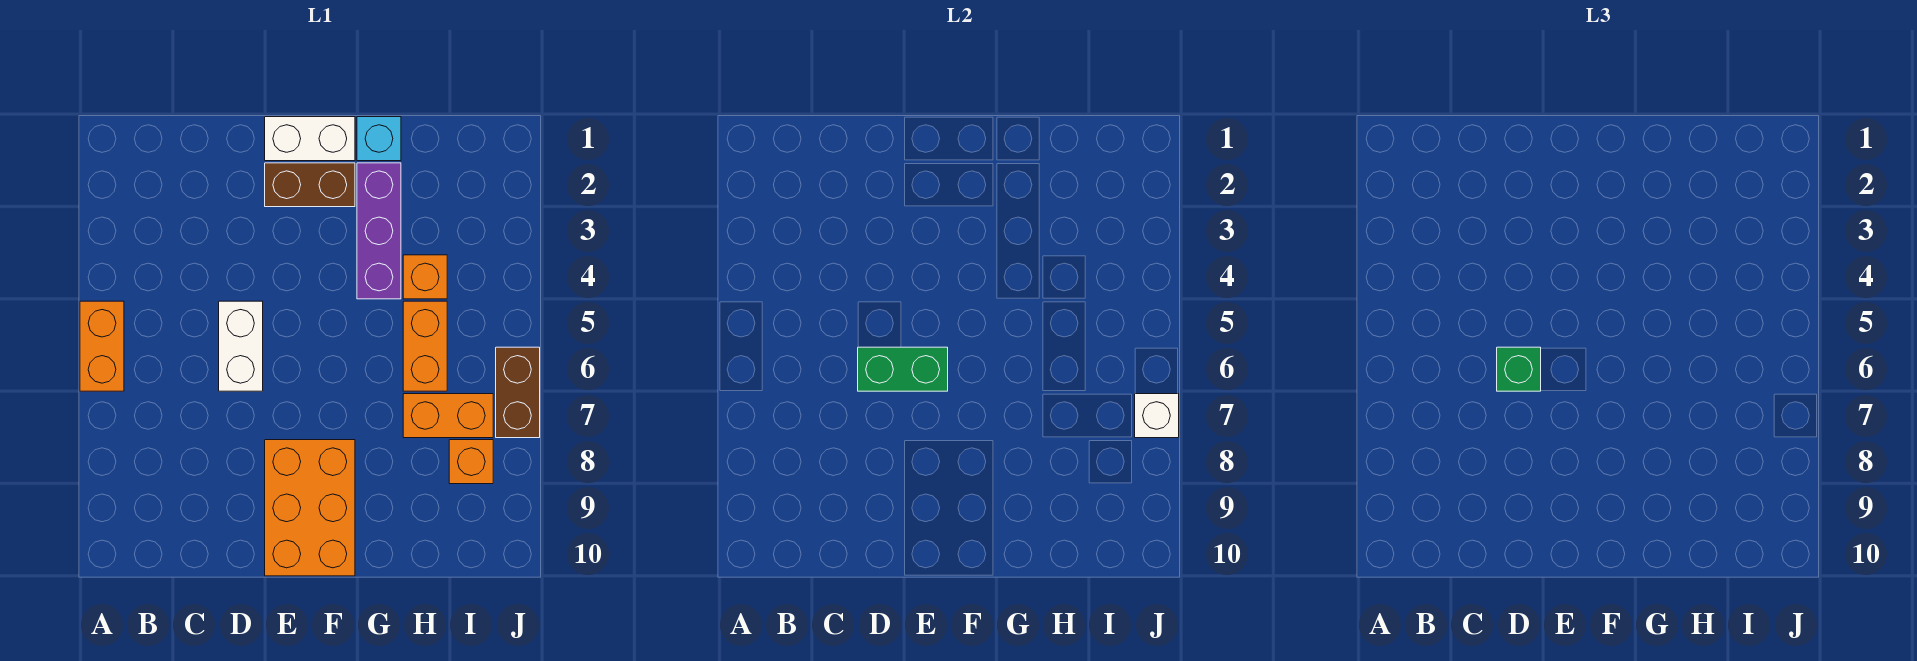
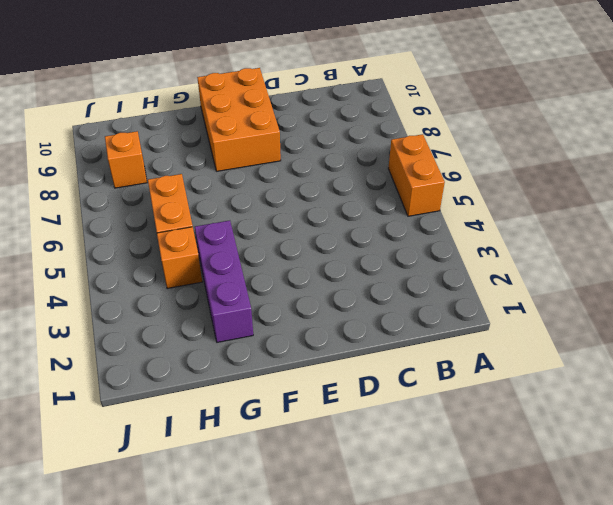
none -> white 1x2 brick [219,301,263,391]
none -> white 1x2 brick [265,117,355,161]
none -> brown 1x2 brick [265,163,355,207]

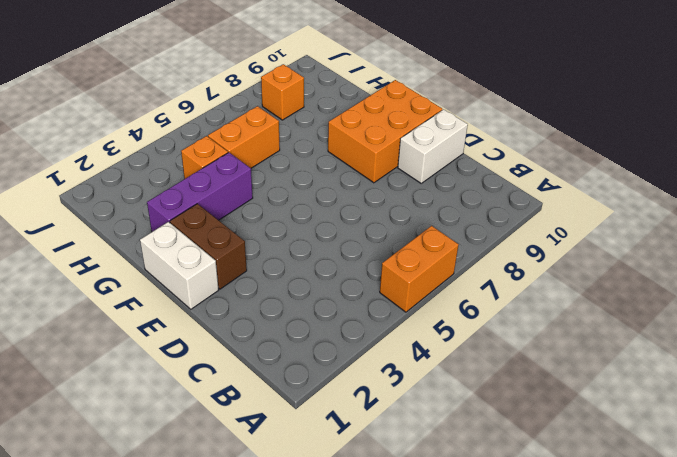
white 1x2 brick [398,109,468,183] -> white 1x2 brick moved to [219,301,263,391]
none -> cyan 1x1 brick [357,117,401,161]
none -> orange 1x2 brick [403,394,493,438]
none -> brown 1x2 brick [496,347,540,438]

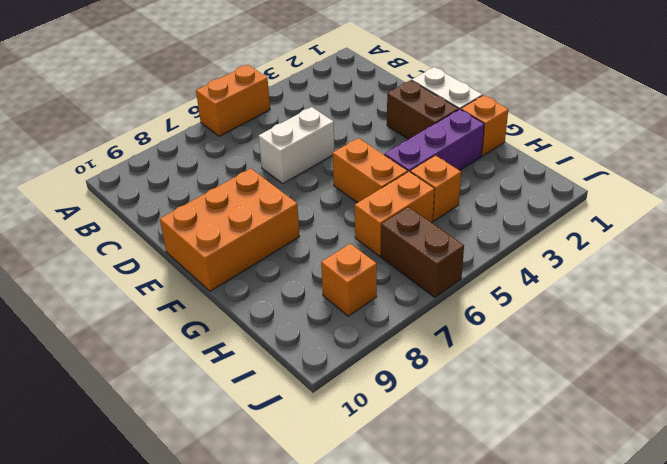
orange 1x2 brick [333,138,408,203] -> orange 1x2 brick moved to [403,394,493,438]
orange 1x1 brick [461,95,508,156] -> cyan 1x1 brick [357,117,401,161]
brown 1x2 brick [381,207,464,297] -> brown 1x2 brick turned to [496,347,540,438]
none -> green 1x2 brick [858,347,948,391]
none -> white 1x1 brick [1135,394,1179,438]
none -> green 1x1 brick [1497,347,1541,391]

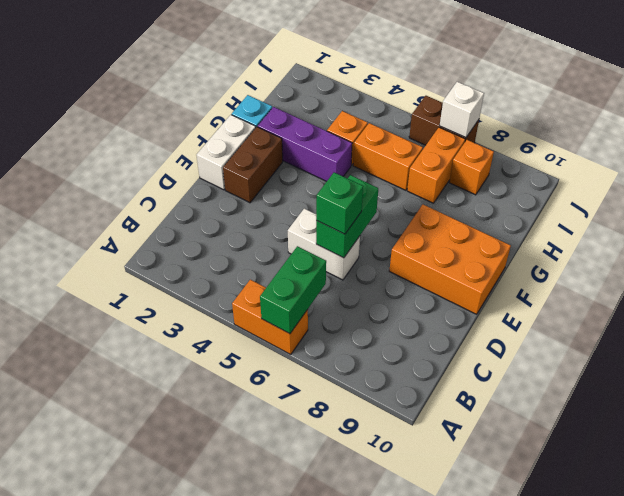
green 1x2 brick [260,246,326,334] -> none

